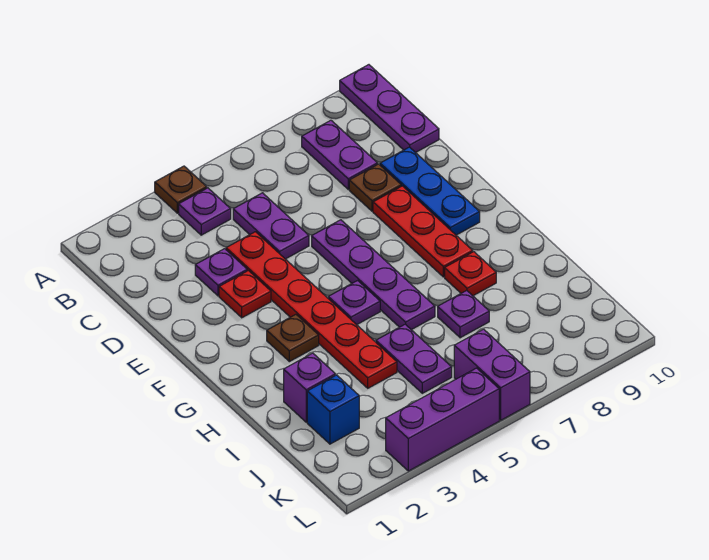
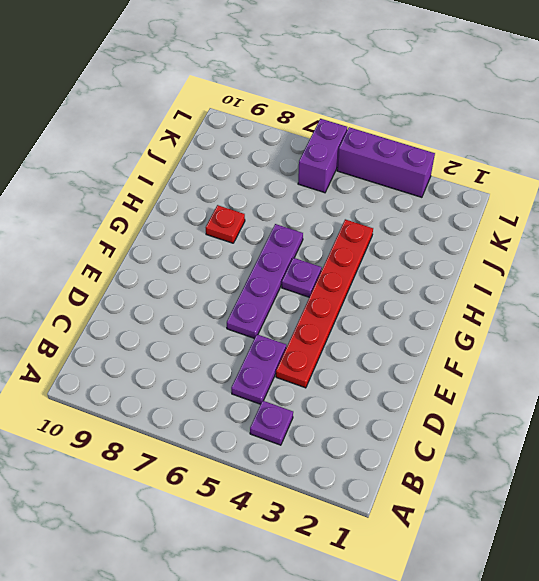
none -> brown 1x1 plate [155,166,207,213]
none -> purple 1x3 plate [340,65,439,153]
none -> purple 1x2 plate [302,120,378,189]

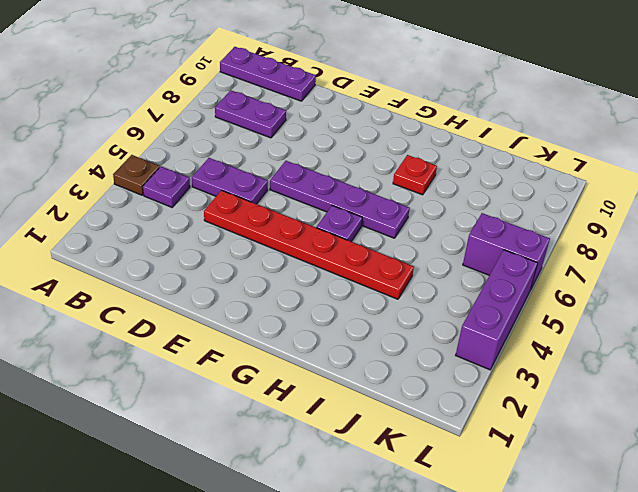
none -> purple 1x1 plate [195,249,247,296]
none -> brown 1x1 plate [349,164,401,211]
none -> blue 1x3 plate [380,147,480,235]

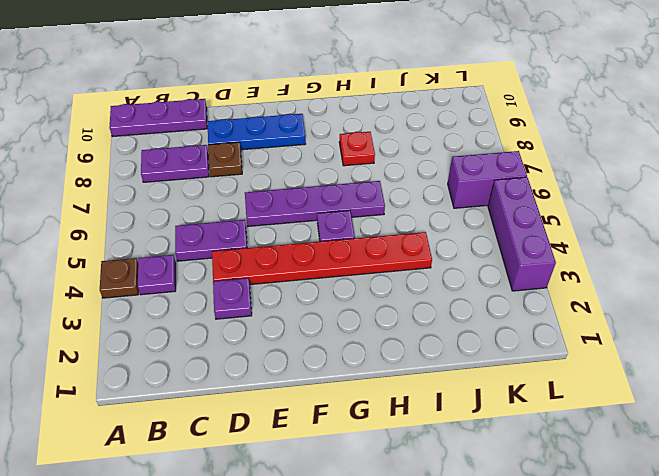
none -> red 1x1 plate [219,271,271,318]
none -> red 1x3 plate [373,186,473,277]
none -> brown 1x1 plate [267,314,319,362]

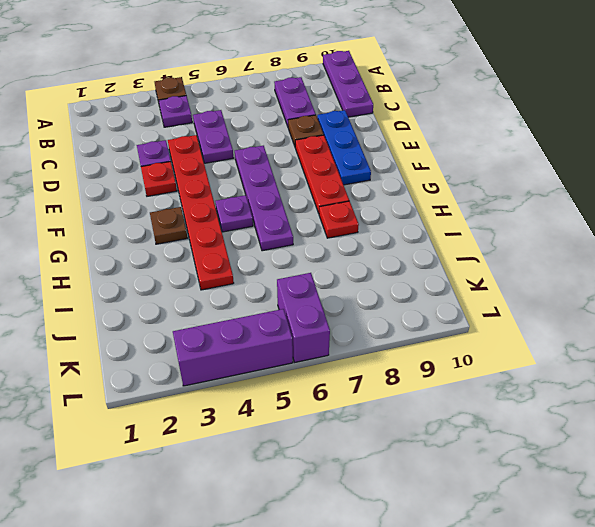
none -> purple 1x1 brick [284,353,335,422]
none -> purple 1x2 plate [376,324,452,393]
none -> purple 1x1 plate [438,290,489,338]

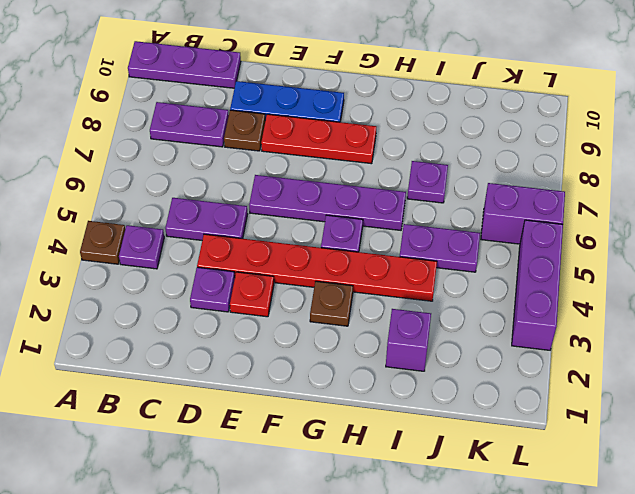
none -> red 1x1 plate [445,252,496,296]
none -> blue 1x1 brick [307,375,359,444]

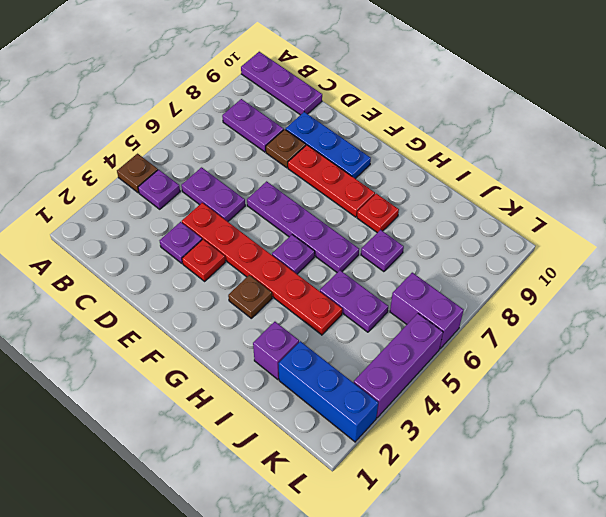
blue 1x3 brick [278,341,378,442] -> blue 1x1 brick [307,375,359,444]

